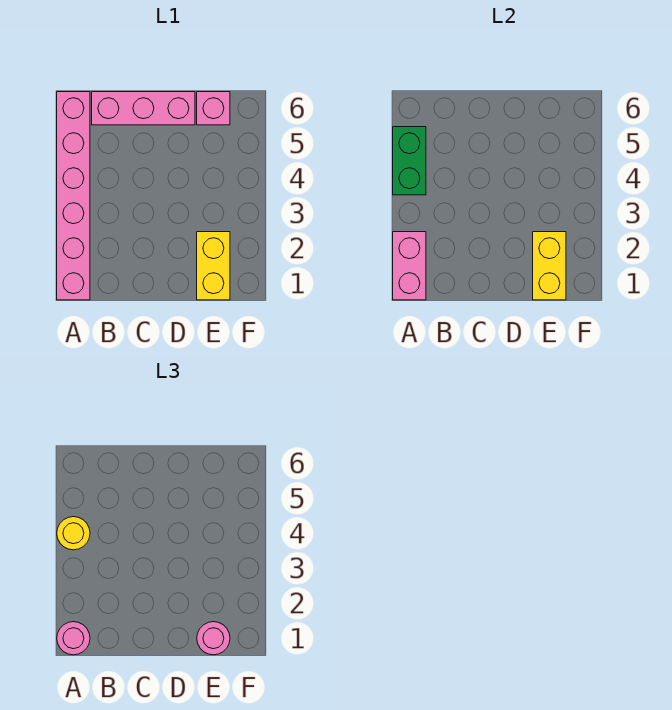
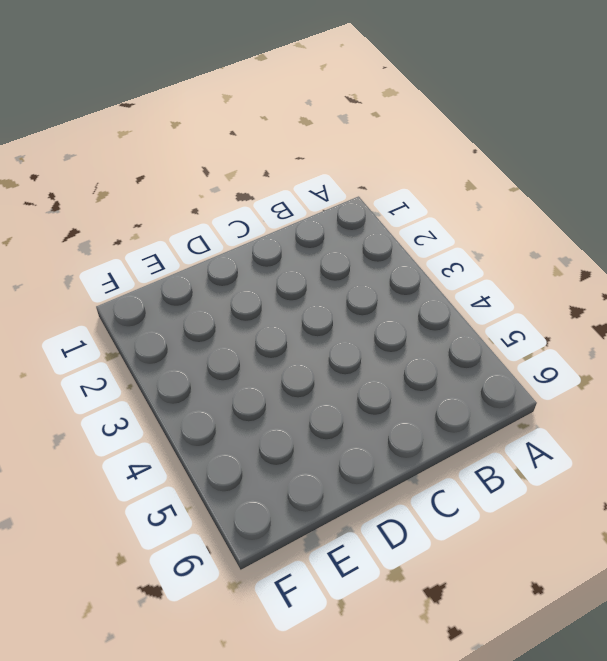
none -> pink 1x6 brick [57,92,90,300]
none -> pink 1x3 brick [92,92,195,125]

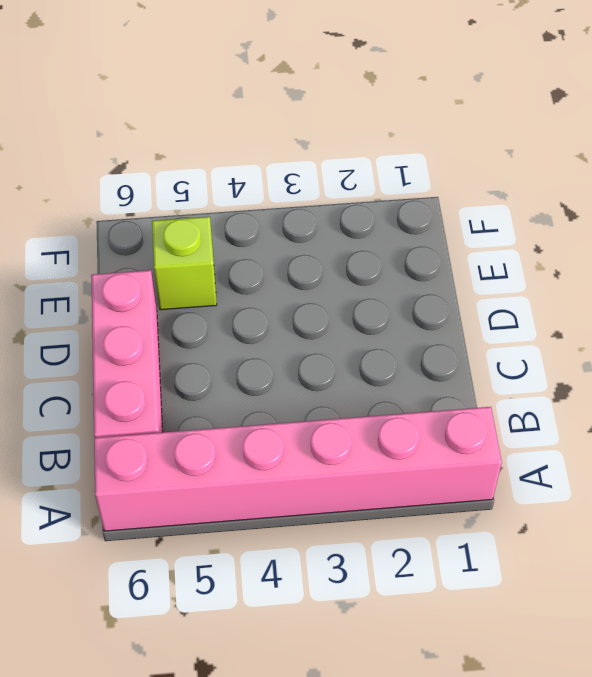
lime 1x1 brick [152,217,217,310] -> none
none -> yellow 1x2 brick [197,232,230,300]
none -> pink 1x1 brick [197,92,230,125]

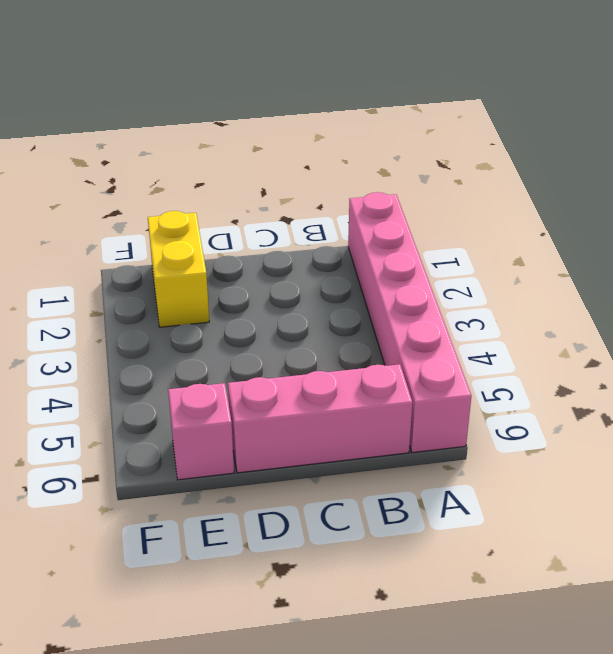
none -> pink 1x2 brick [393,232,426,300]
none -> green 1x2 brick [393,127,426,195]

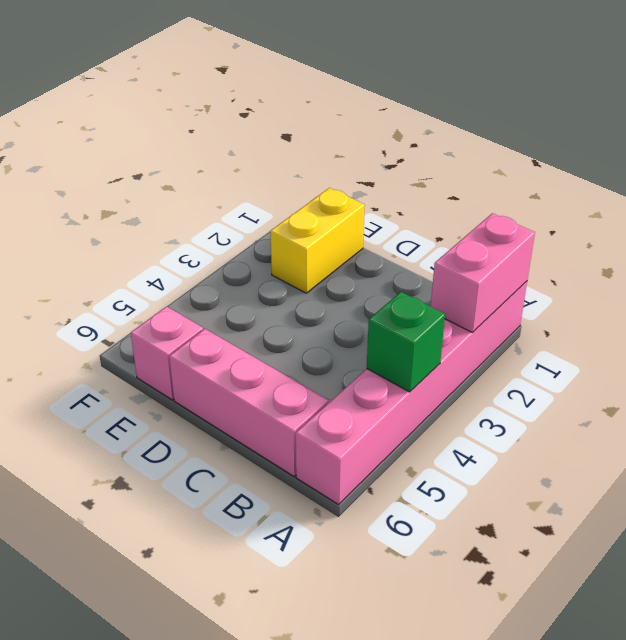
green 1x1 brick [367,292,445,392] -> green 1x2 brick [393,127,426,195]
none -> yellow 1x2 brick [533,232,566,300]
none -> pink 1x1 round brick [57,622,90,655]

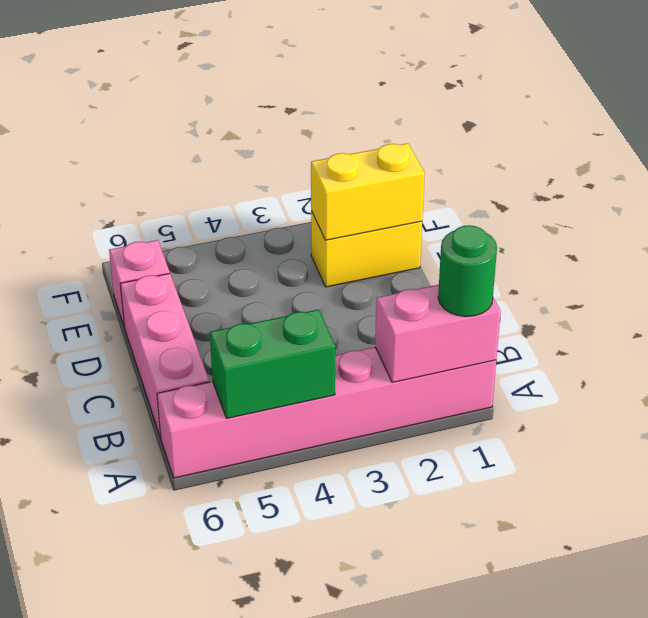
green 1x1 round brick [438,225,497,317] -> pink 1x1 round brick [57,622,90,655]
none -> yellow 1x1 round brick [57,517,90,550]
none -> pink 1x1 round brick [197,622,230,655]

